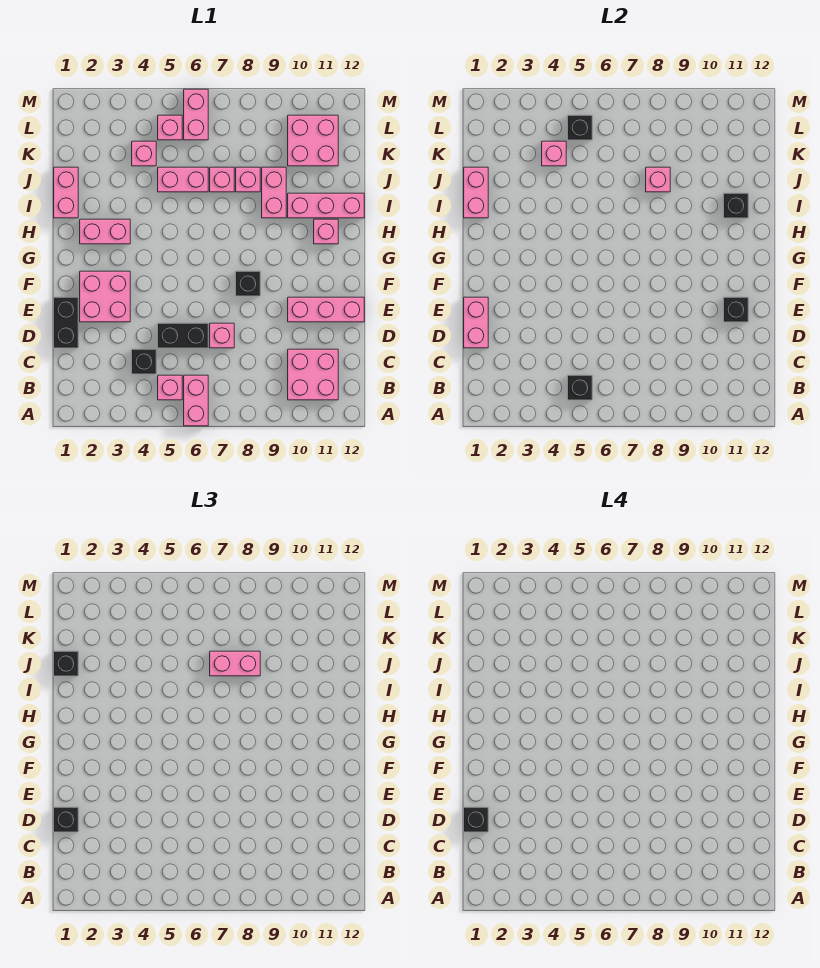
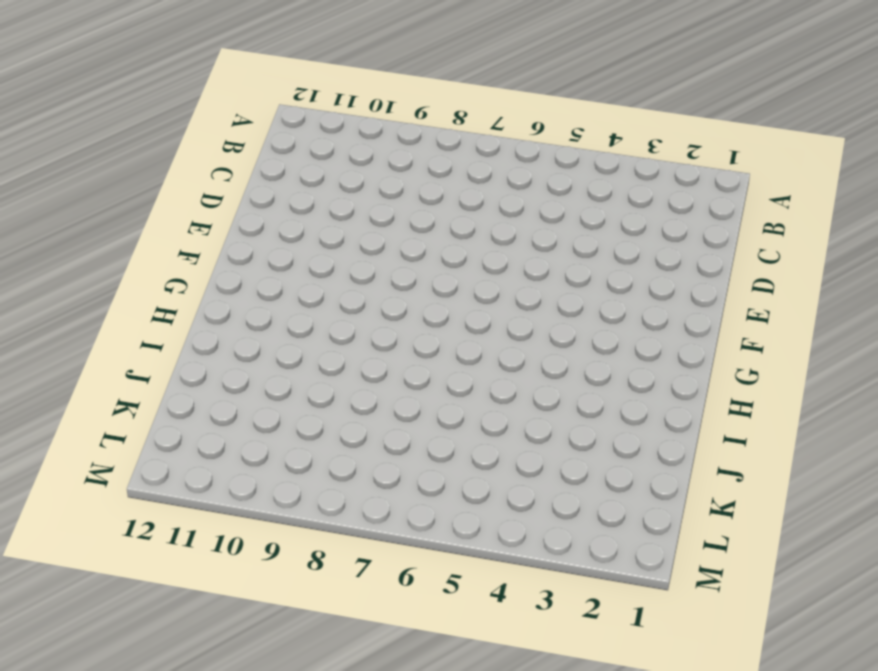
none -> pink 1x2 brick [184,375,208,426]
none -> pink 1x1 brick [158,375,182,400]
none -> pink 2x2 brick [288,349,338,400]
none -> black 1x1 brick [132,349,156,374]

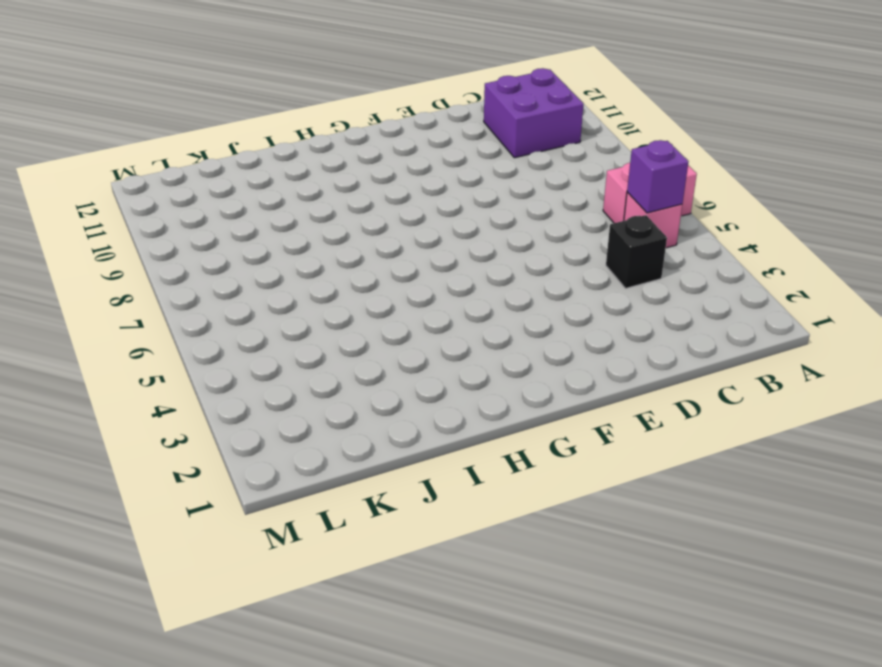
purple 1x1 brick [627,140,689,213] -> black 1x1 brick [568,375,592,400]
purple 2x2 brick [484,68,583,158] -> pink 2x2 brick [288,349,338,400]
none -> black 1x2 brick [54,297,78,348]
none -> black 1x2 brick [158,323,208,348]
none -> pink 1x1 brick [210,323,234,348]
none -> pink 2x2 brick [80,271,130,322]

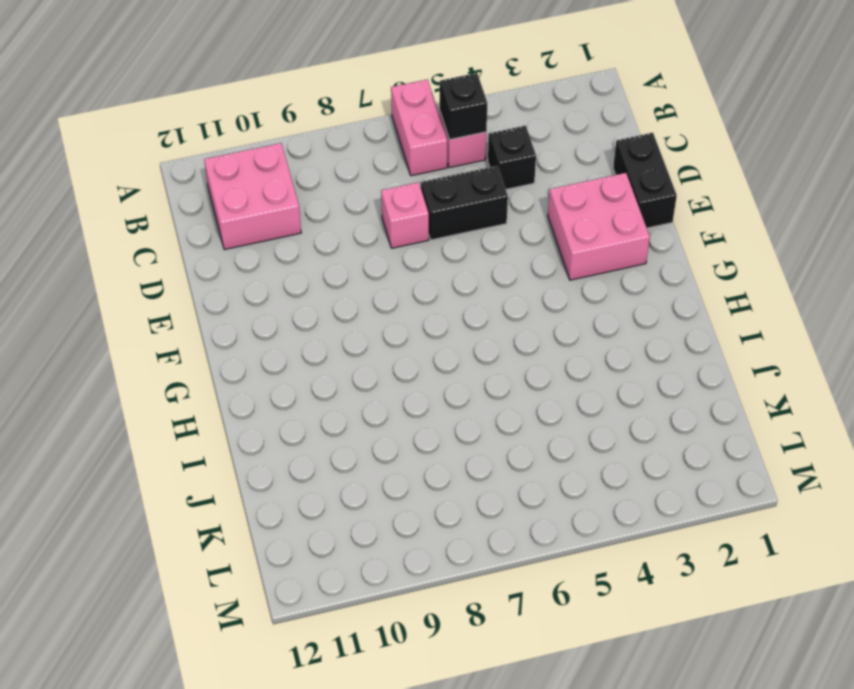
none -> pink 1x3 brick [288,297,364,322]
none -> black 1x1 brick [236,271,260,296]
none -> pink 1x2 brick [80,219,130,244]
none -> pink 1x1 brick [314,219,338,244]

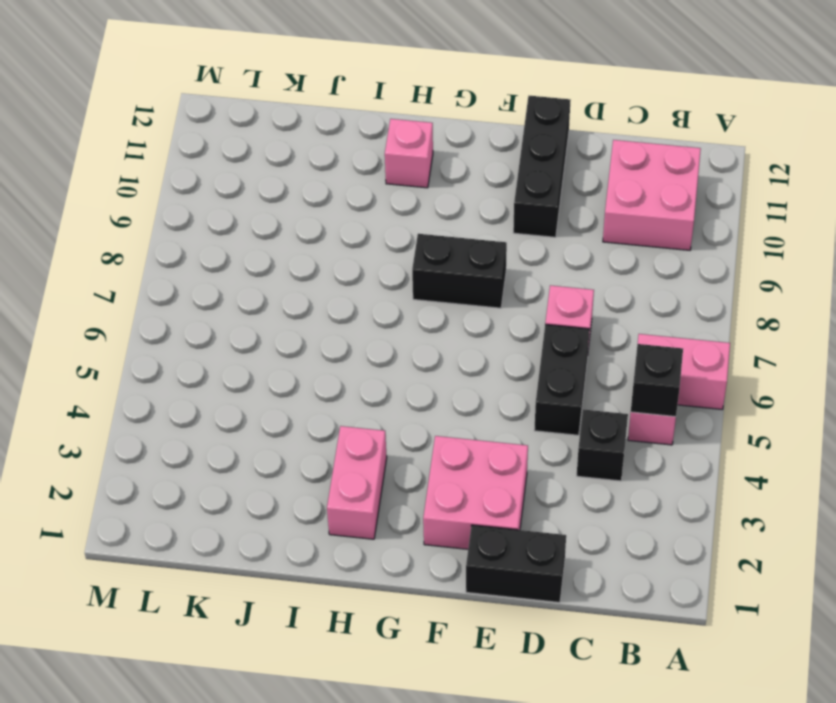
black 1x3 brick [513,96,571,237] -> pink 1x3 brick [288,297,364,322]
black 1x2 brick [412,234,507,308] -> black 1x1 brick [236,271,260,296]
none -> pink 1x2 brick [54,167,78,218]
none -> pink 1x2 brick [262,167,286,218]
none -> pink 1x3 brick [288,193,364,218]
none -> pink 1x2 brick [158,167,208,192]

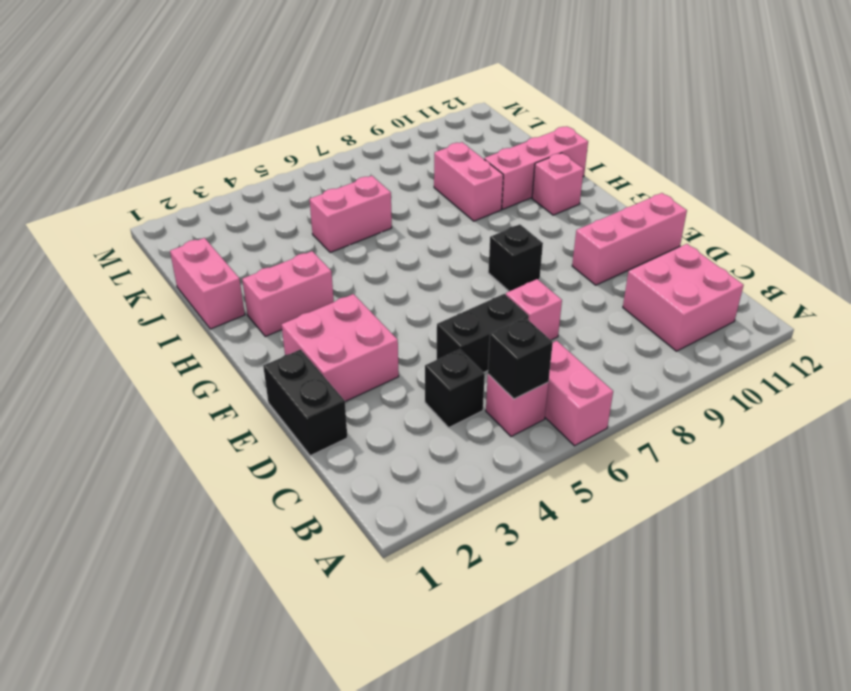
none -> pink 1x1 brick [210,167,234,192]
none -> pink 1x1 brick [236,167,260,192]
none -> pink 1x1 brick [132,141,156,166]
none -> pink 2x2 brick [288,115,338,166]

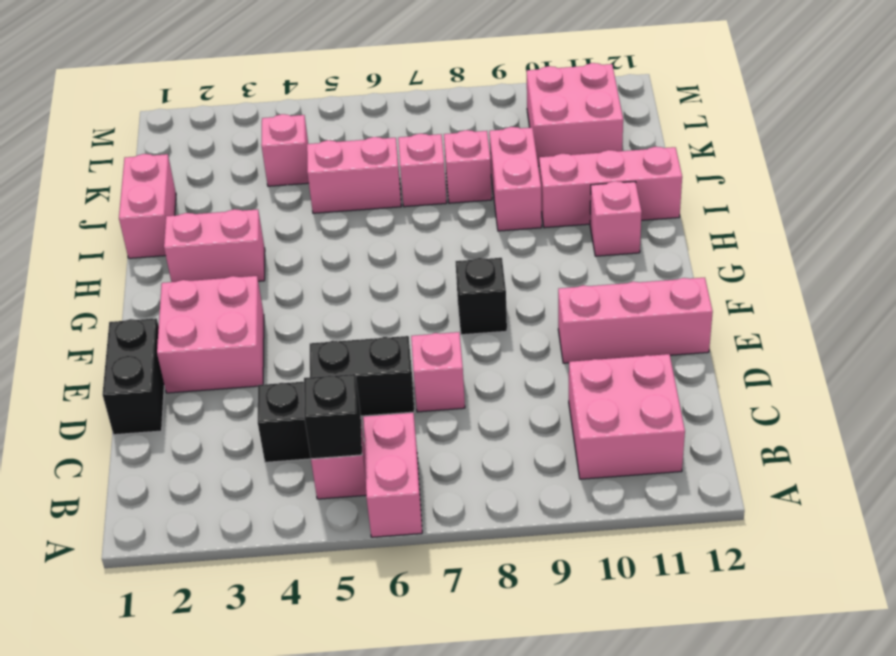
none -> pink 1x1 brick [158,115,182,140]
none -> pink 1x2 brick [184,89,208,140]
none -> pink 1x2 brick [464,297,488,348]
none -> black 1x1 brick [724,297,748,322]

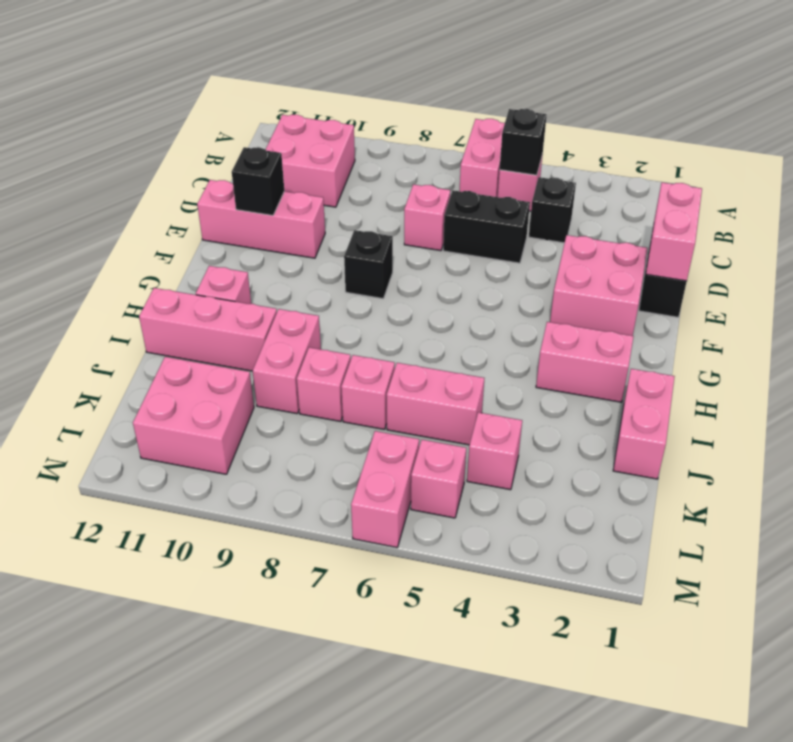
none -> pink 1x2 brick [464,167,488,218]
none -> black 1x1 brick [724,193,748,218]
none -> pink 1x1 brick [646,167,670,192]
none -> pink 1x1 brick [542,141,566,166]

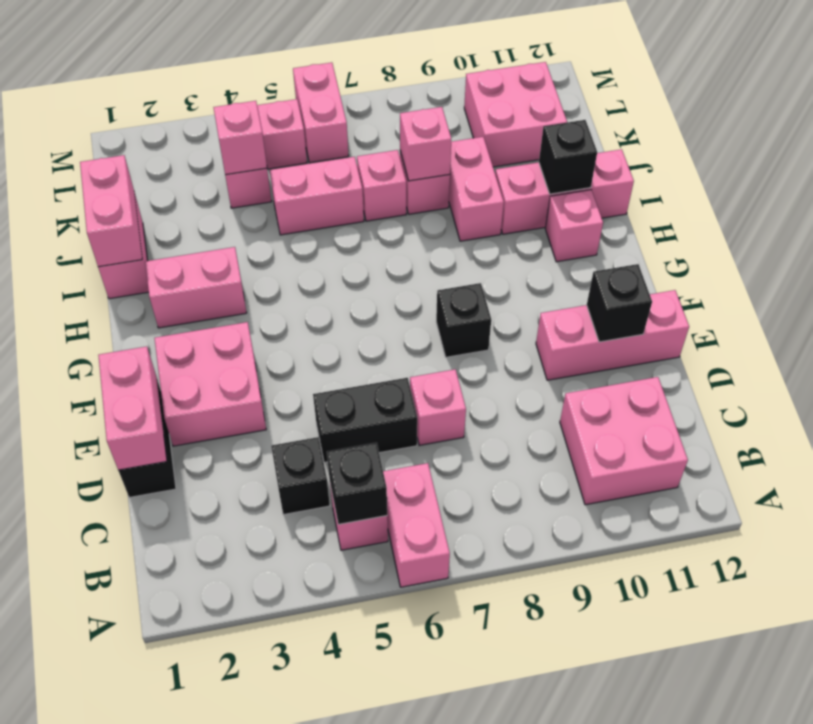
none -> black 1x1 brick [568,115,592,140]
none -> black 1x1 brick [54,807,78,832]
none -> black 1x1 brick [54,651,78,676]
none -> pink 1x2 brick [210,651,260,676]

